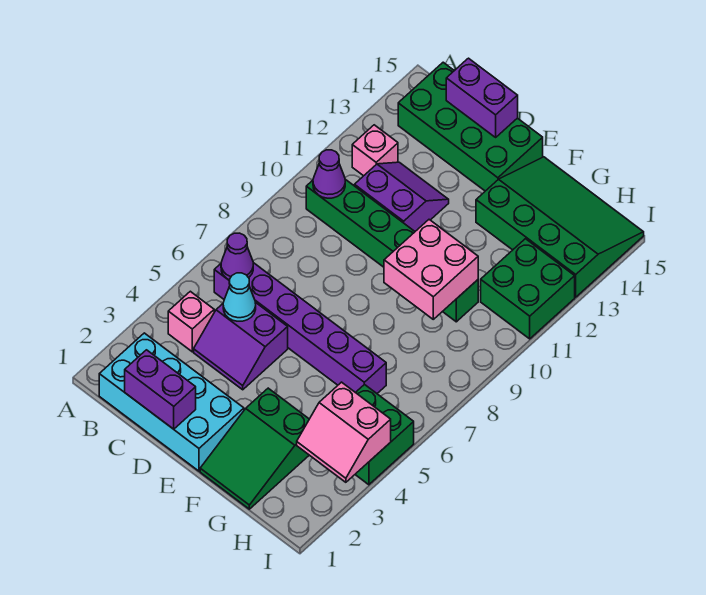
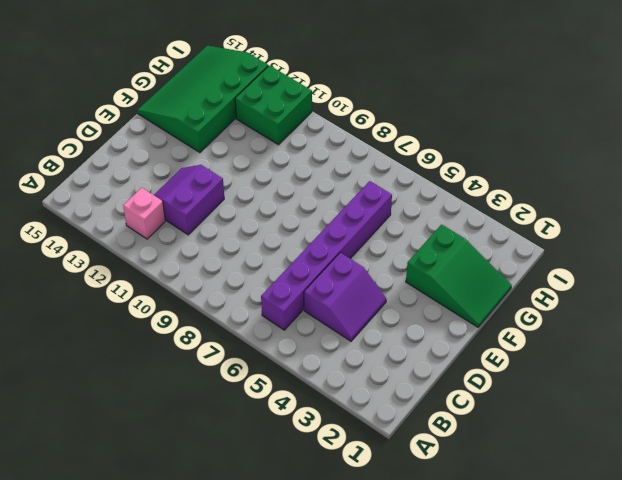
none -> cyan 2x4 brick [99,333,244,471]
none -> pink 1x1 brick [168,291,214,352]
none -> green 1x6 brick [306,179,478,322]

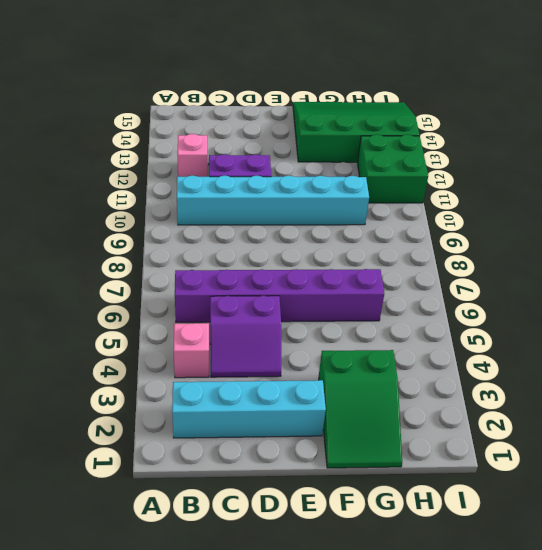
cyan 1x4 brick [172,380,326,438] -> cyan 2x4 brick [99,333,244,471]
cyan 1x6 brick [177,175,369,225] -> green 1x6 brick [306,179,478,322]
none -> green 2x4 brick [398,62,543,191]
none -> green 2x2 brick [355,384,414,485]
none -> purple 1x1 cone [221,233,253,279]

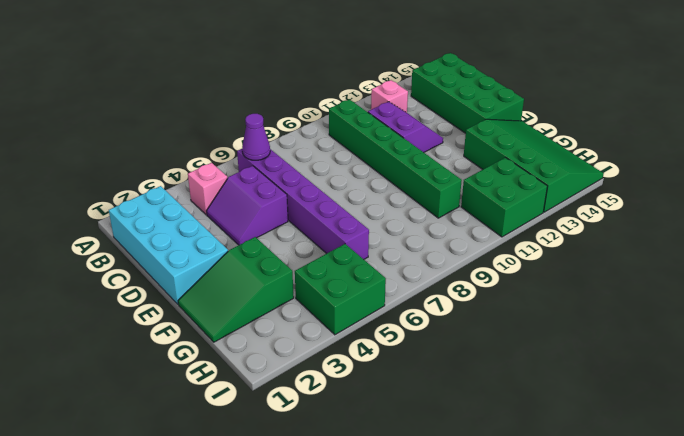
none -> purple 1x1 cone [313,150,345,198]
none -> purple 1x2 brick [125,350,196,429]
none -> cyan 1x1 cone [223,273,256,321]

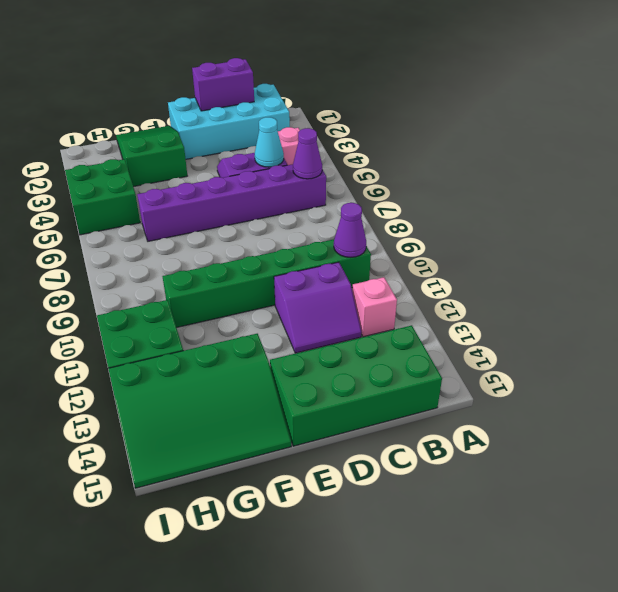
none -> purple 1x2 brick [446,58,518,137]
none -> pink 2x2 brick [384,220,478,319]
none -> pink 2x2 slope [297,382,391,482]

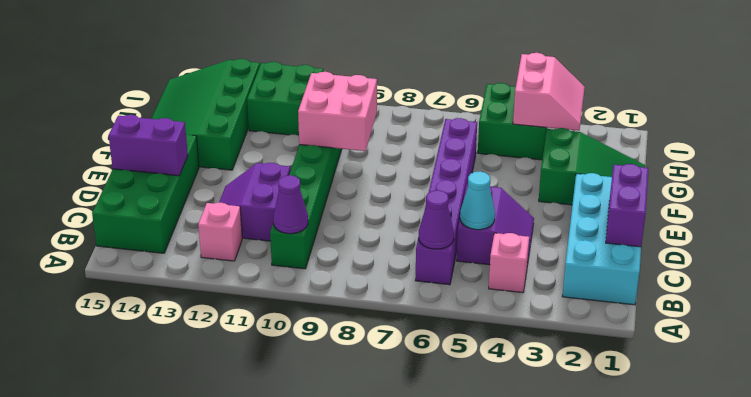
purple 1x2 brick [109,115,188,176] -> purple 1x2 brick turned to [446,58,518,137]

